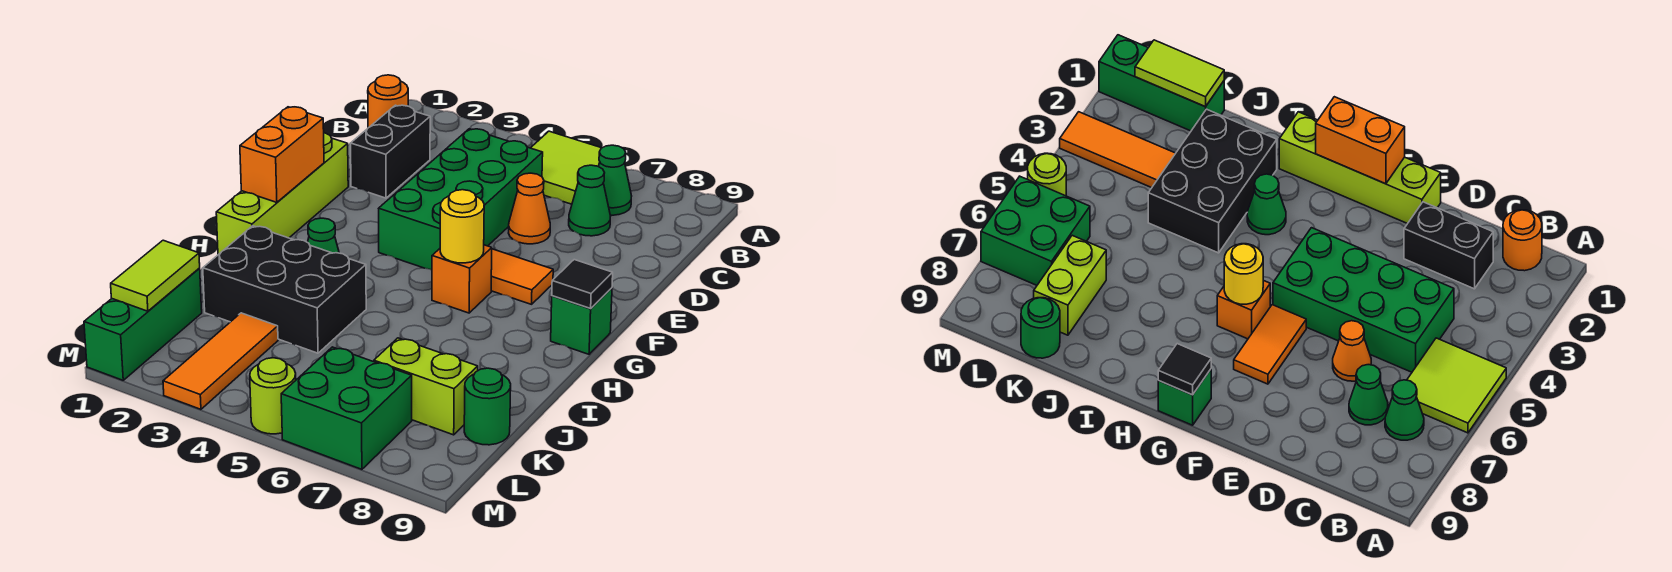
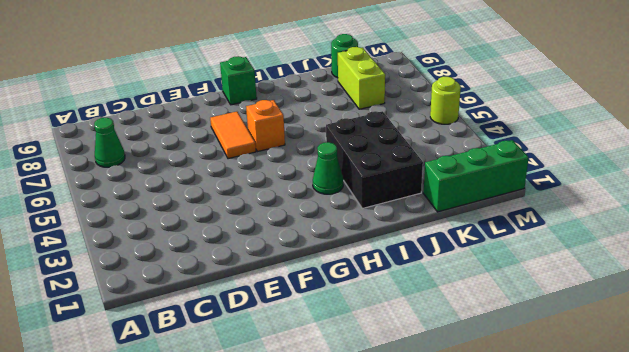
none -> lime 2x2 tile [531,131,601,204]
none -> orange 1x1 round brick [368,75,408,128]
none -> black 1x2 brick [351,105,430,198]

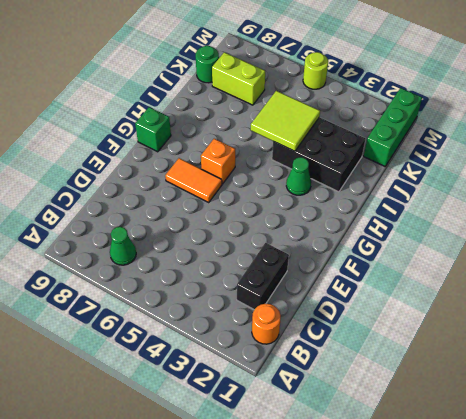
lime 2x2 tile [251,91,320,151] -> lime 2x2 tile moved to [531,131,601,204]
none -> green 2x4 brick [379,129,543,270]
none -> green 1x1 cone [569,165,611,236]
none -> orange 1x1 cone [509,173,550,244]

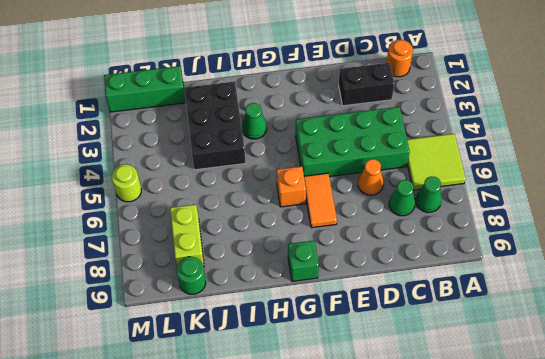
none -> lime 1x4 brick [216,133,348,255]
none -> orange 1x3 tile [163,313,278,409]
none -> green 2x2 brick [281,347,412,469]

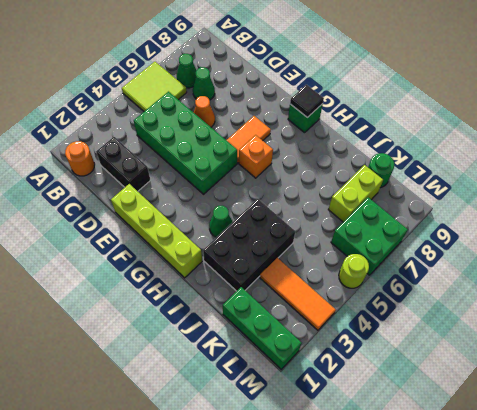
none -> orange 1x2 brick [240,107,324,203]
none -> yellow 1x1 round brick [440,190,484,263]
none -> lime 1x2 tile [111,240,200,311]

